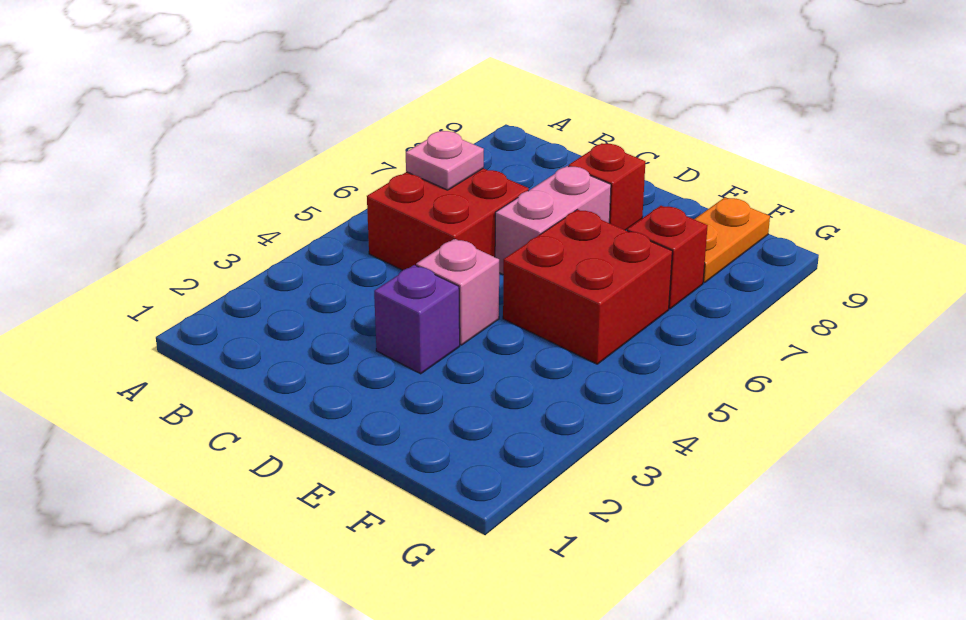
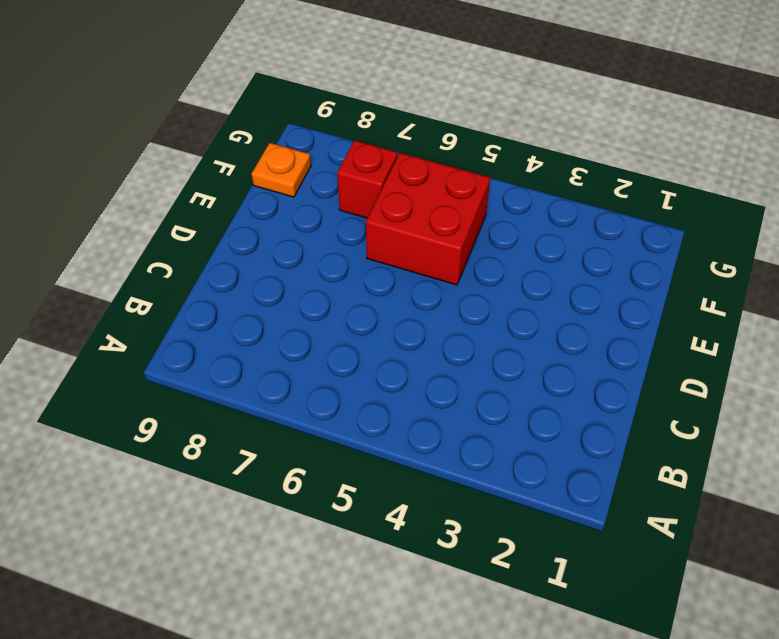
orange 1x1 plate [252,143,311,197] -> orange 1x2 plate [694,197,770,283]
none -> red 2x2 brick [367,168,529,270]
none -> purple 1x1 brick [374,265,460,374]

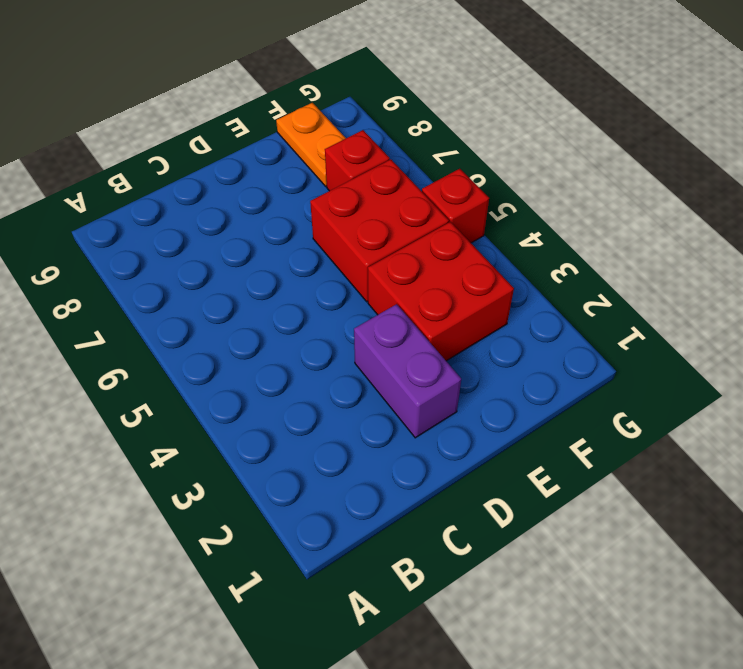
purple 1x2 brick [354,304,461,438] -> purple 1x1 brick [374,265,460,374]
red 2x2 brick [368,222,514,361] -> red 2x2 brick moved to [367,168,529,270]
red 1x1 brick [422,169,489,243] -> red 1x1 brick moved to [569,143,646,230]
none -> pink 1x1 brick [416,239,499,345]
none -> pink 1x2 brick [495,166,611,274]

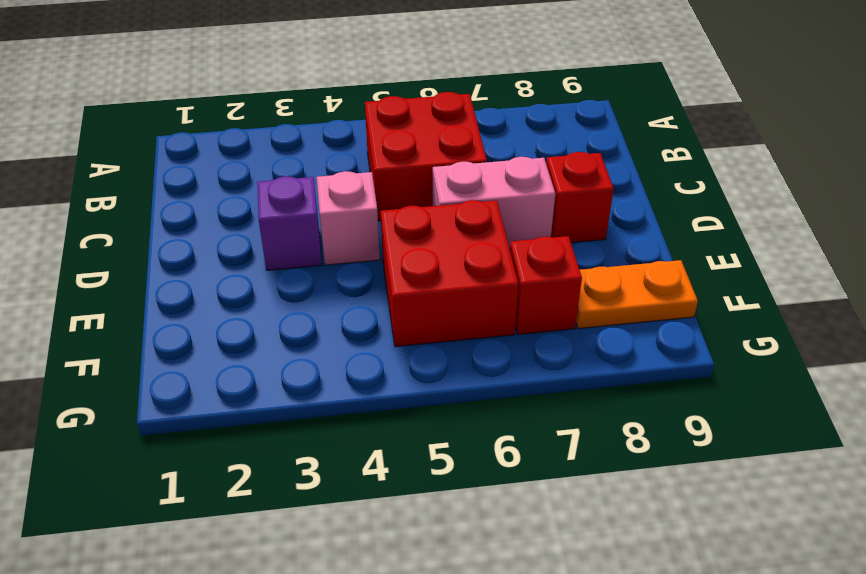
none -> pink 1x1 plate [406,131,484,190]

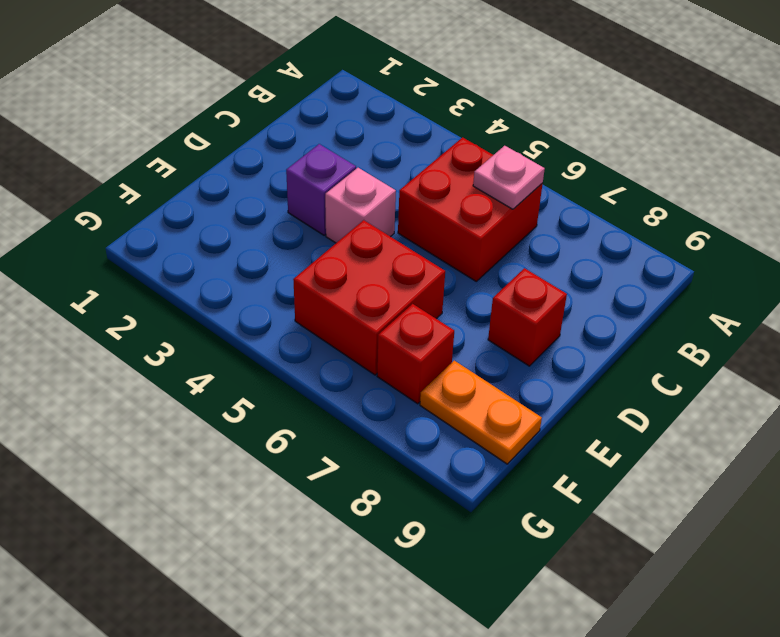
none -> pink 1x2 brick [495,166,611,274]

